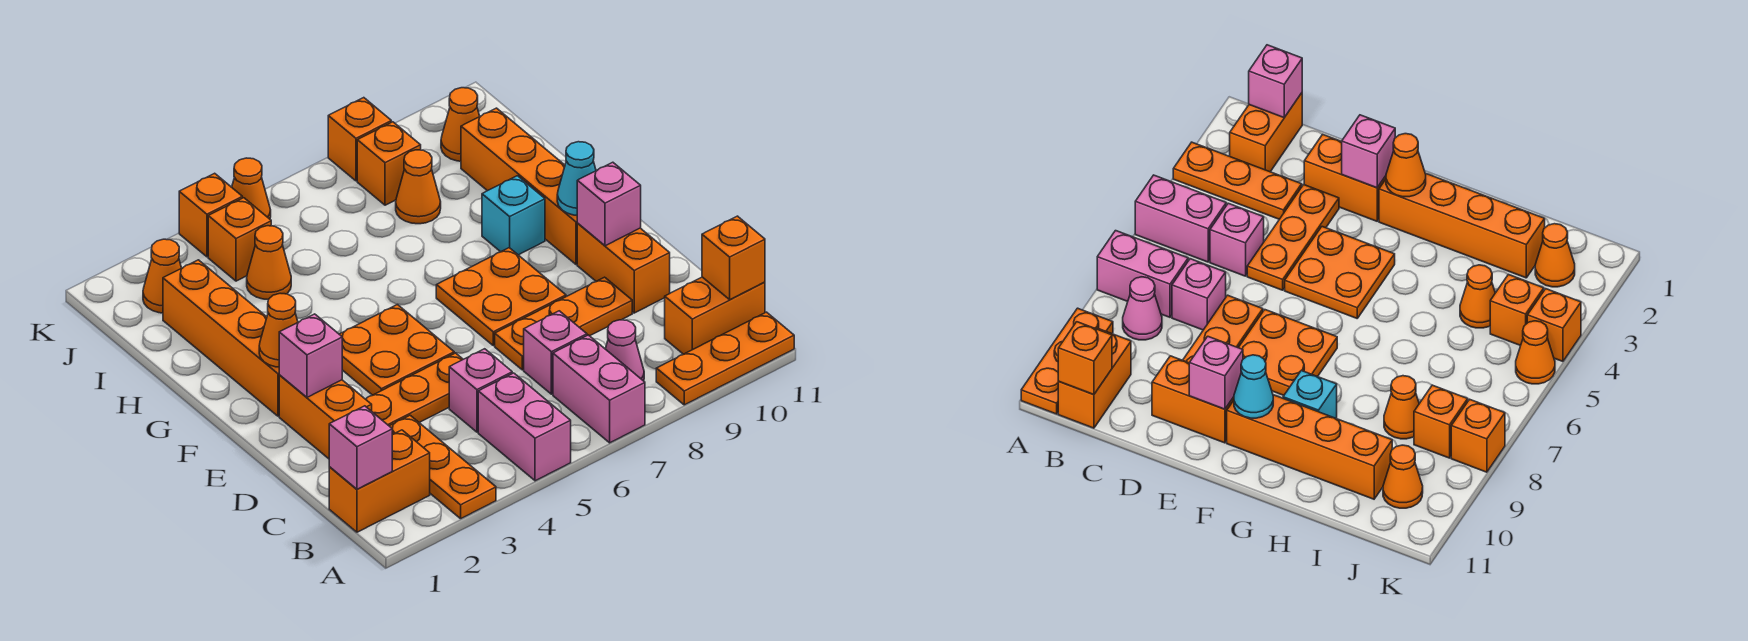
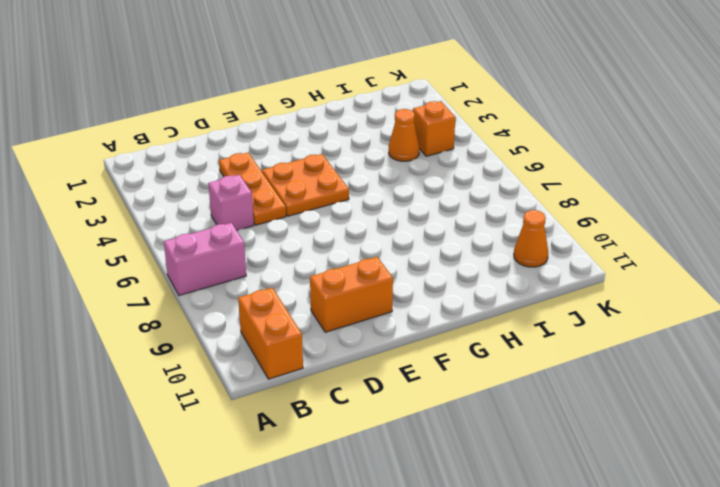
none -> orange 1x3 plate [390,415,496,519]
none -> pink 1x2 brick [478,373,571,481]
none -> orange 1x3 plate [656,312,794,405]
none -> orange 1x2 brick [329,430,430,532]

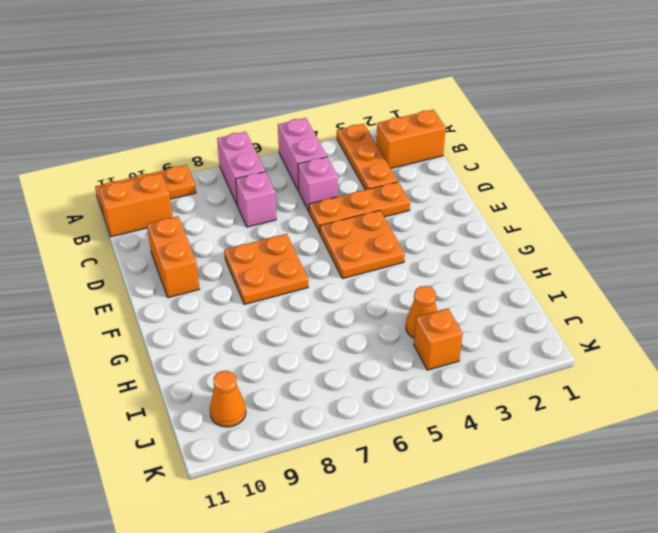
none -> pink 1x1 cone [606,320,644,381]
none -> orange 1x2 brick [279,375,372,459]
none -> orange 1x3 plate [495,277,632,370]
none -> orange 1x4 brick [163,260,279,416]

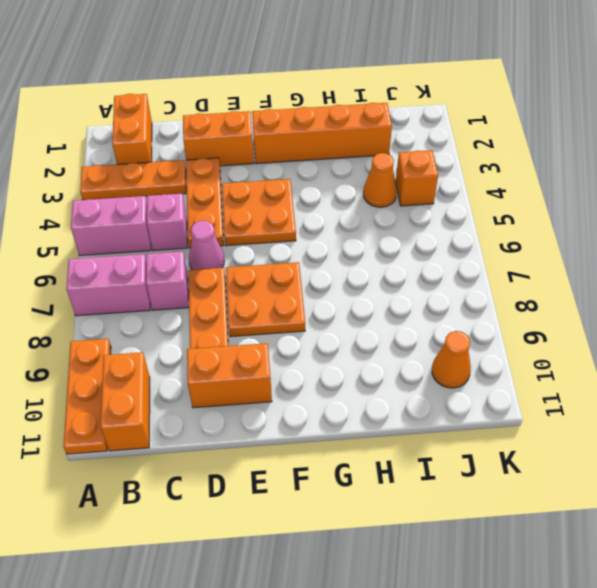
pink 1x1 cone [189,220,224,270] -> pink 1x1 cone moved to [606,320,644,381]
none -> orange 1x4 brick [461,108,578,264]
none -> cyan 1x1 brick [482,176,545,255]
none -> orange 1x1 cone [396,150,441,224]
none -> orange 1x1 cone [143,239,181,313]

